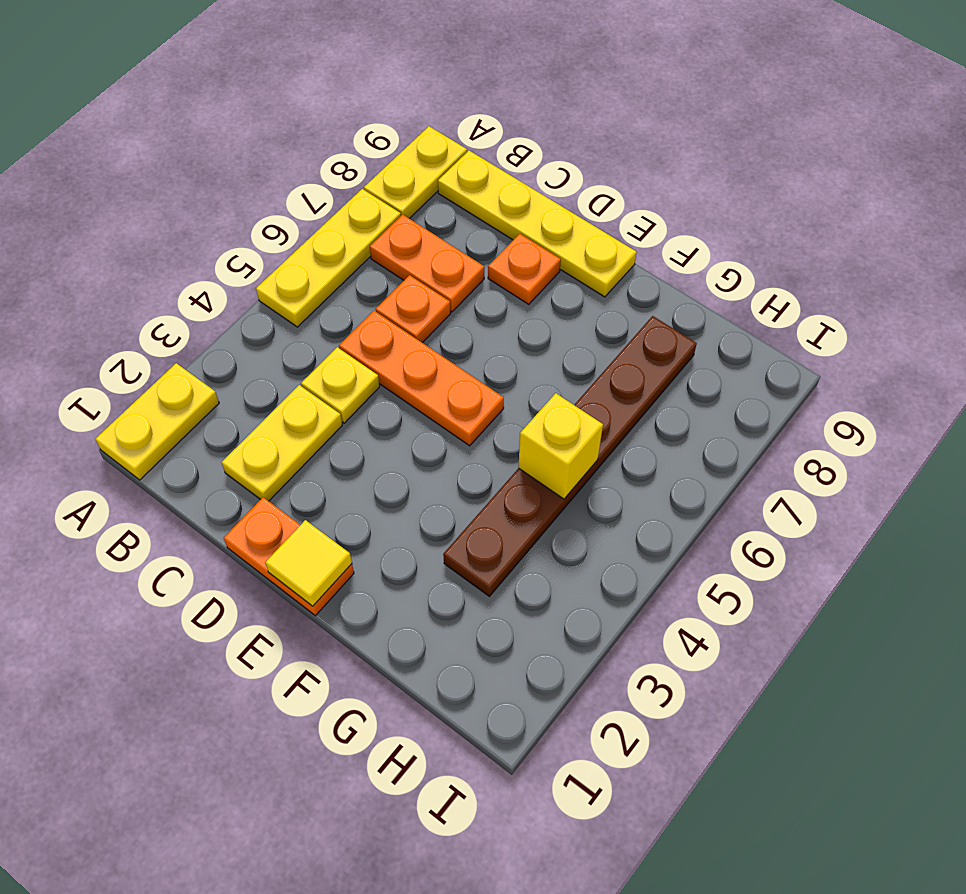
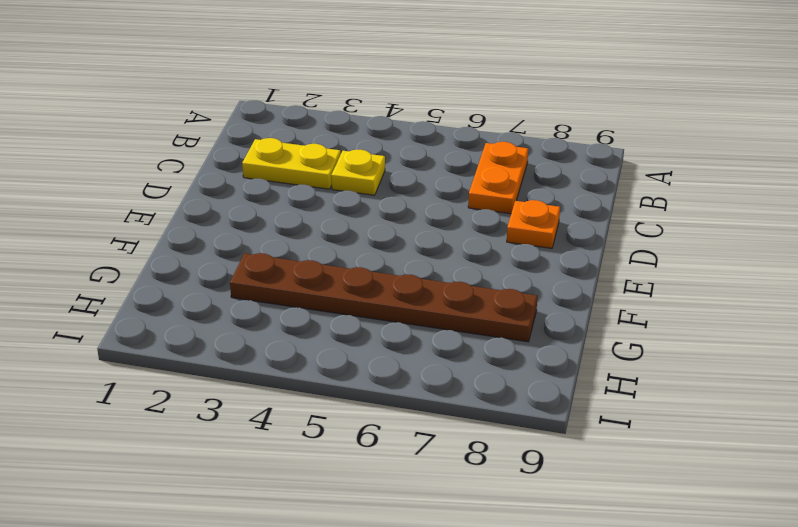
none -> yellow 1x2 plate [95,363,219,480]
none -> yellow 1x3 plate [256,189,401,327]
none -> yellow 1x2 plate [364,126,467,219]

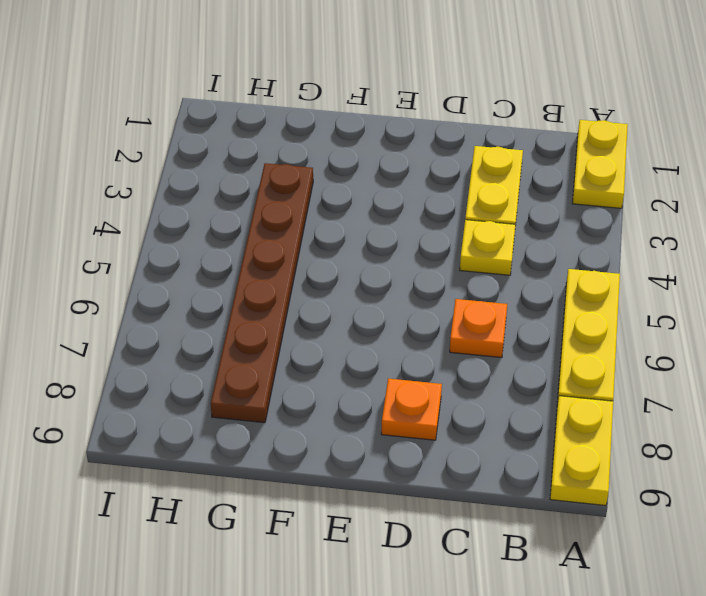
none -> orange 1x2 plate [370,214,484,312]
none -> yellow 1x4 plate [438,151,637,297]
none -> orange 1x3 plate [339,311,504,446]

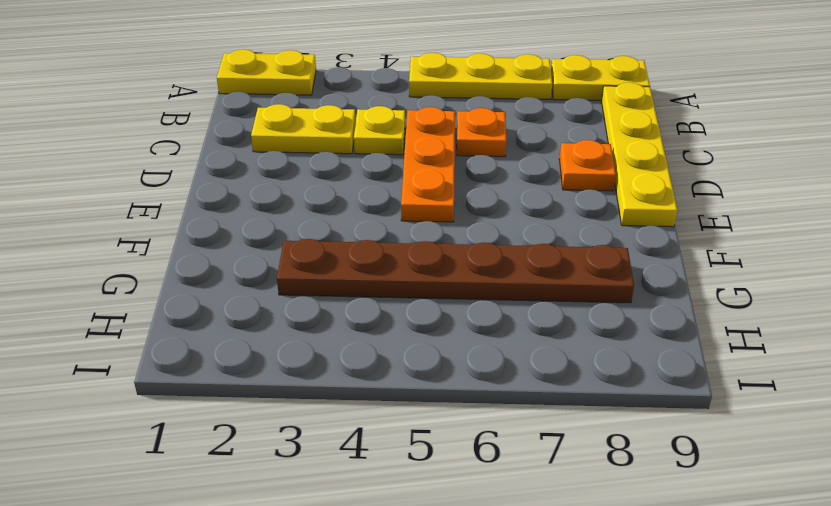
none -> orange 1x2 plate [370,214,484,312]
none -> orange 1x2 plate [224,497,354,616]
none -> yellow 1x1 tile [265,520,352,606]

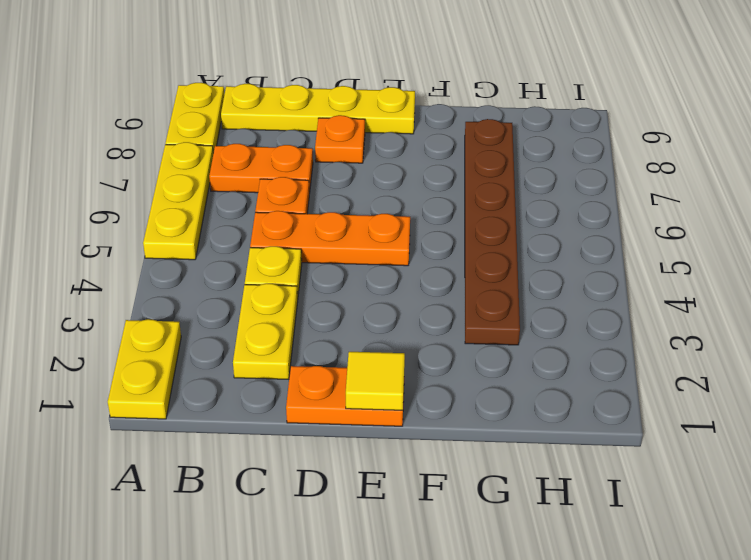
none -> yellow 1x1 brick [518,393,603,499]

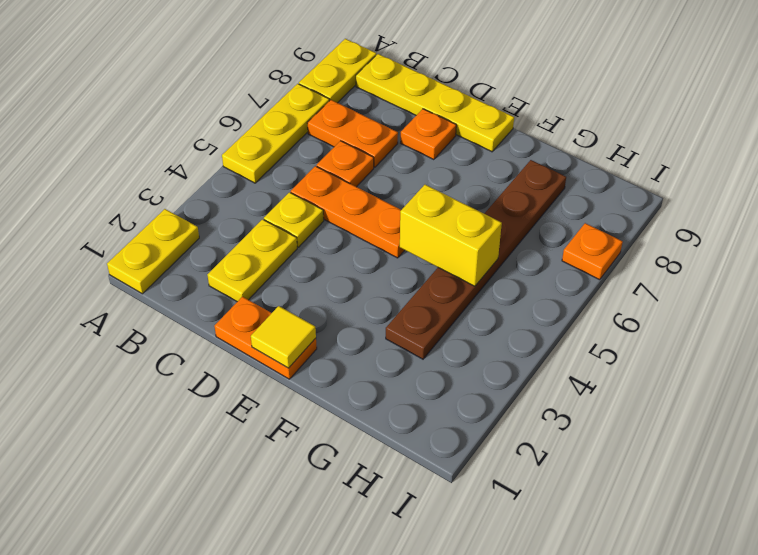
yellow 1x2 brick [400,185,502,286] -> yellow 1x1 brick [518,393,603,499]
orange 1x1 plate [562,223,623,280] -> none

